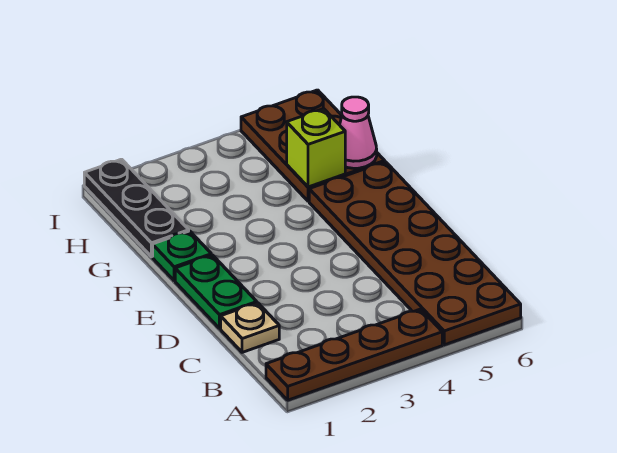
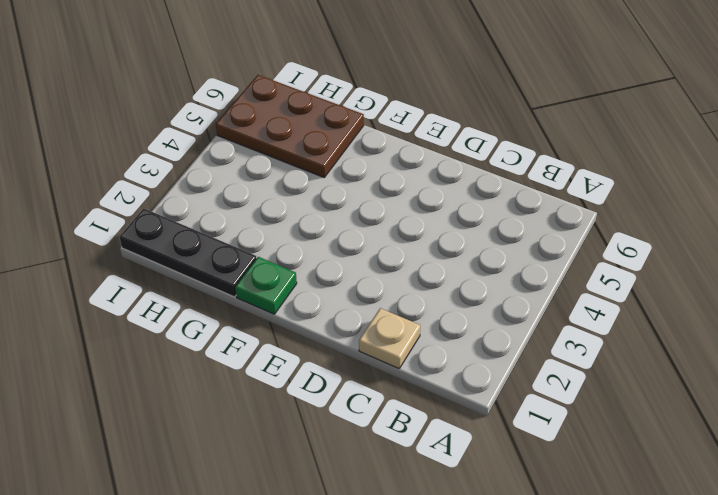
none -> brown 1x4 plate [266,309,442,400]
none -> brown 2x6 plate [309,162,521,345]

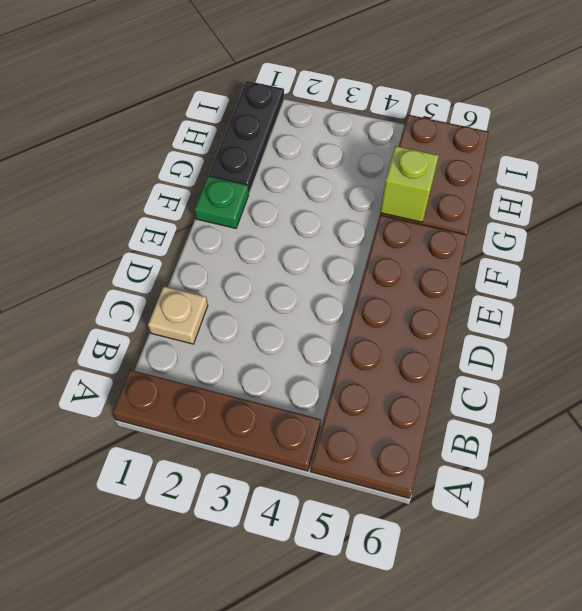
none -> green 1x2 plate [175,255,257,329]
none -> pink 1x1 cone [340,97,377,168]

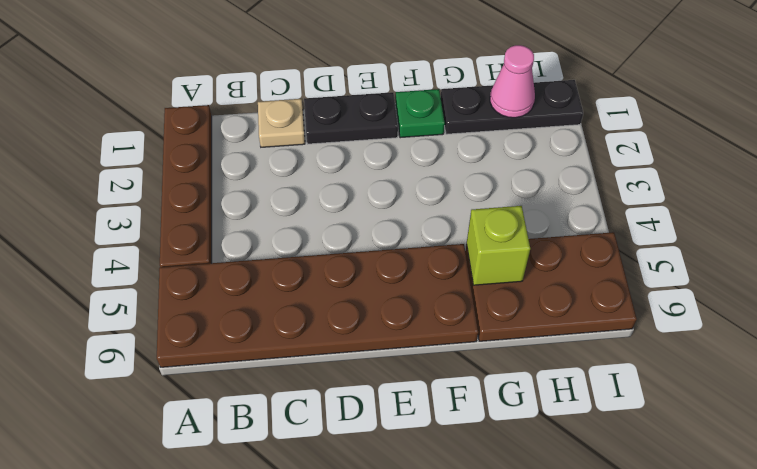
black 1x2 plate [304,92,398,144] -> green 1x2 plate [175,255,257,329]
pink 1x1 cone [490,45,535,118] -> pink 1x1 cone moved to [340,97,377,168]

